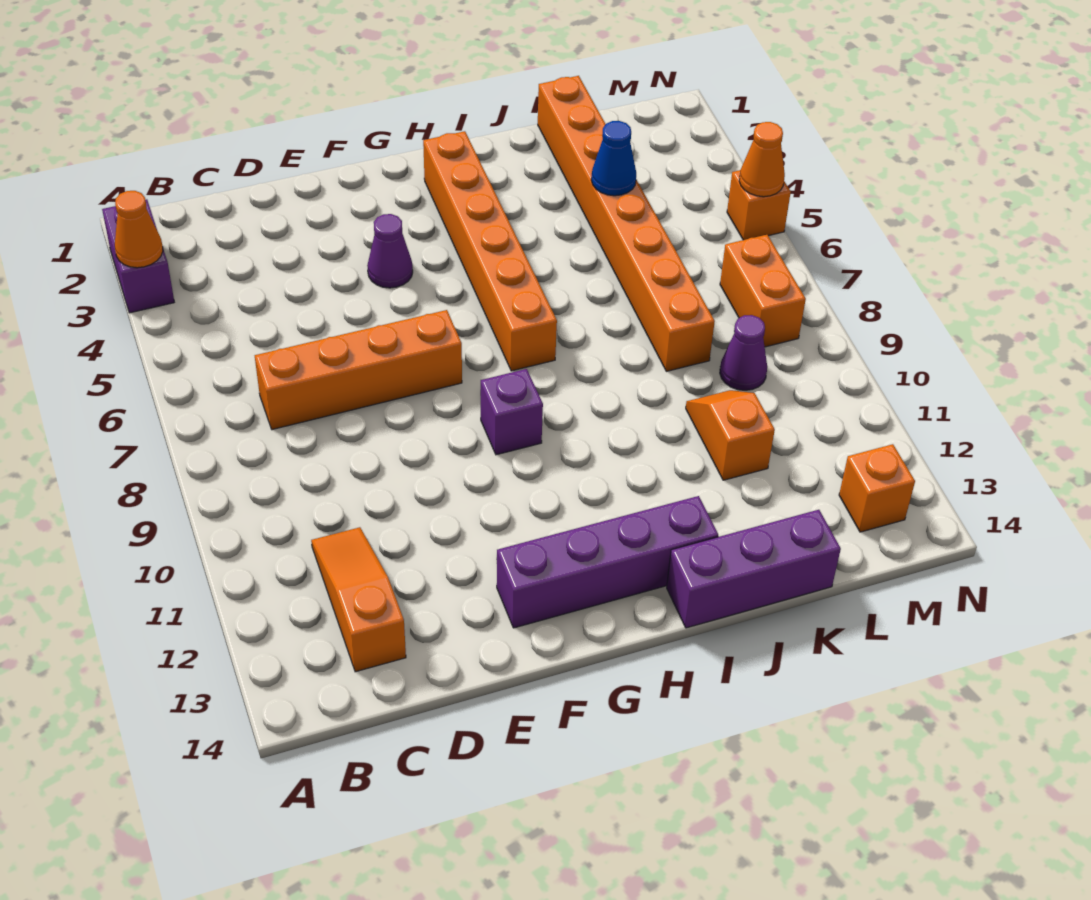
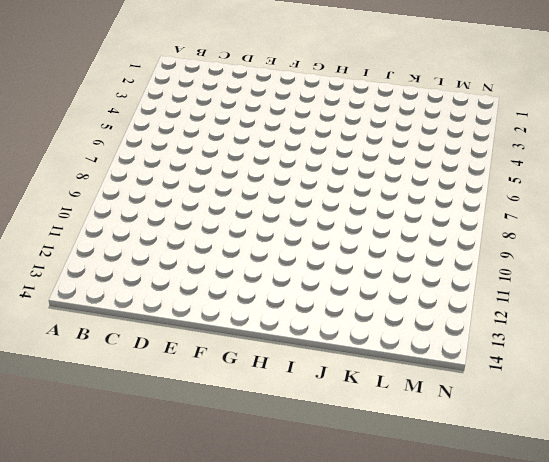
none -> purple 1x2 brick [102,199,174,313]
none -> orange 1x4 brick [255,310,462,430]
none -> orange 1x3 slope [311,527,406,672]

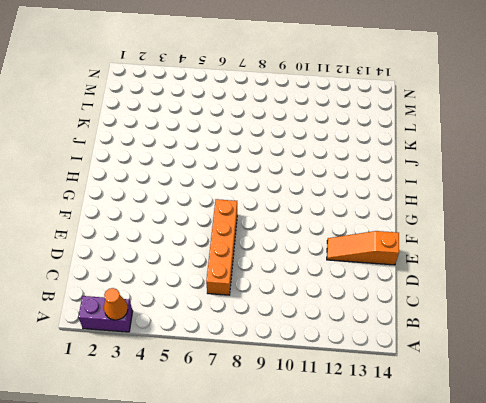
orange 1x3 slope [327,231,399,265] -> orange 1x3 slope moved to [311,527,406,672]
none -> purple 1x1 cone [367,214,413,288]
none -> purple 1x4 brick [497,496,718,628]
none -> purple 1x1 brick [480,369,543,455]

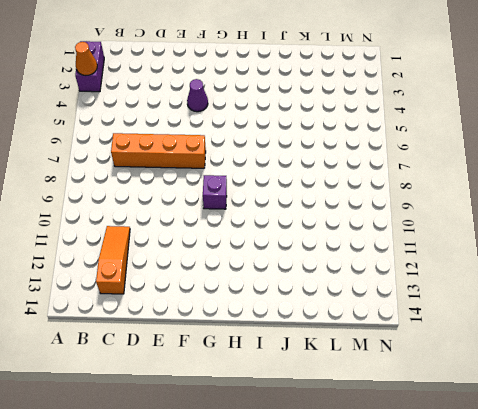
none -> purple 1x4 brick [497,496,718,628]
none -> orange 1x6 brick [423,131,557,371]
none -> purple 1x3 brick [667,510,841,628]

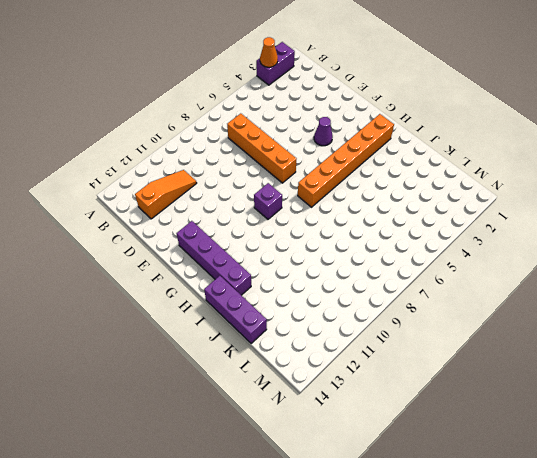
none -> orange 1x8 brick [538,76,715,371]
none -> orange 1x2 slope [686,390,775,480]
none -> purple 1x1 cone [720,315,767,390]

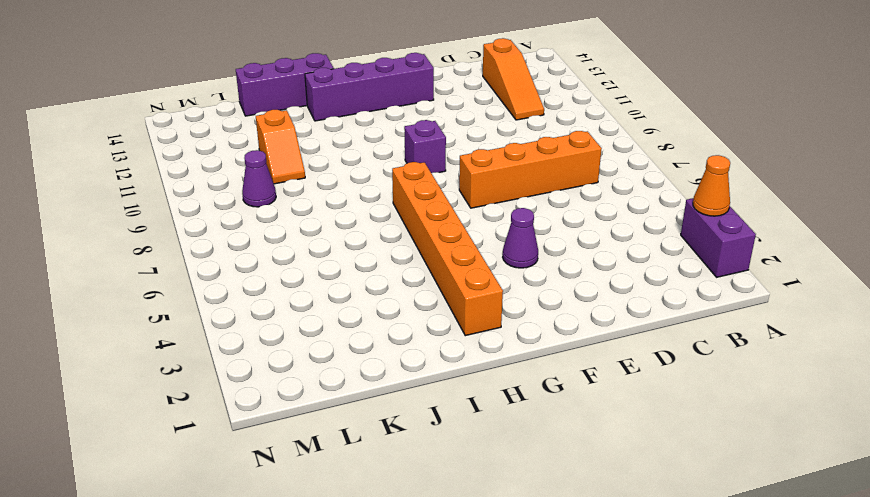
none -> orange 1x8 brick [538,76,715,371]
none -> orange 1x2 brick [720,235,806,347]
none -> orange 1x1 brick [839,444,915,532]

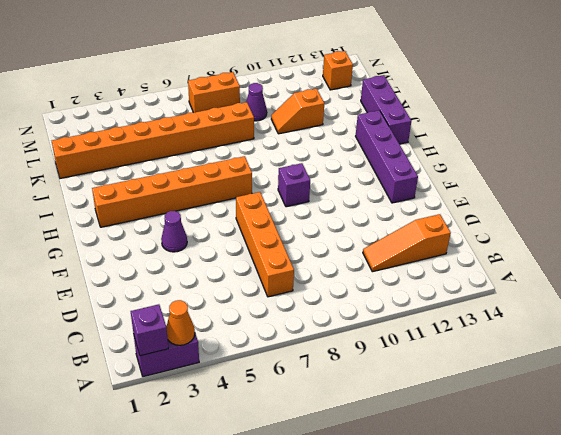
purple 1x1 brick [131,304,168,356] -> none
none -> orange 1x1 brick [727,170,791,240]
none -> blue 1x1 cone [591,121,636,196]
none -> orange 1x1 cone [739,122,785,197]

